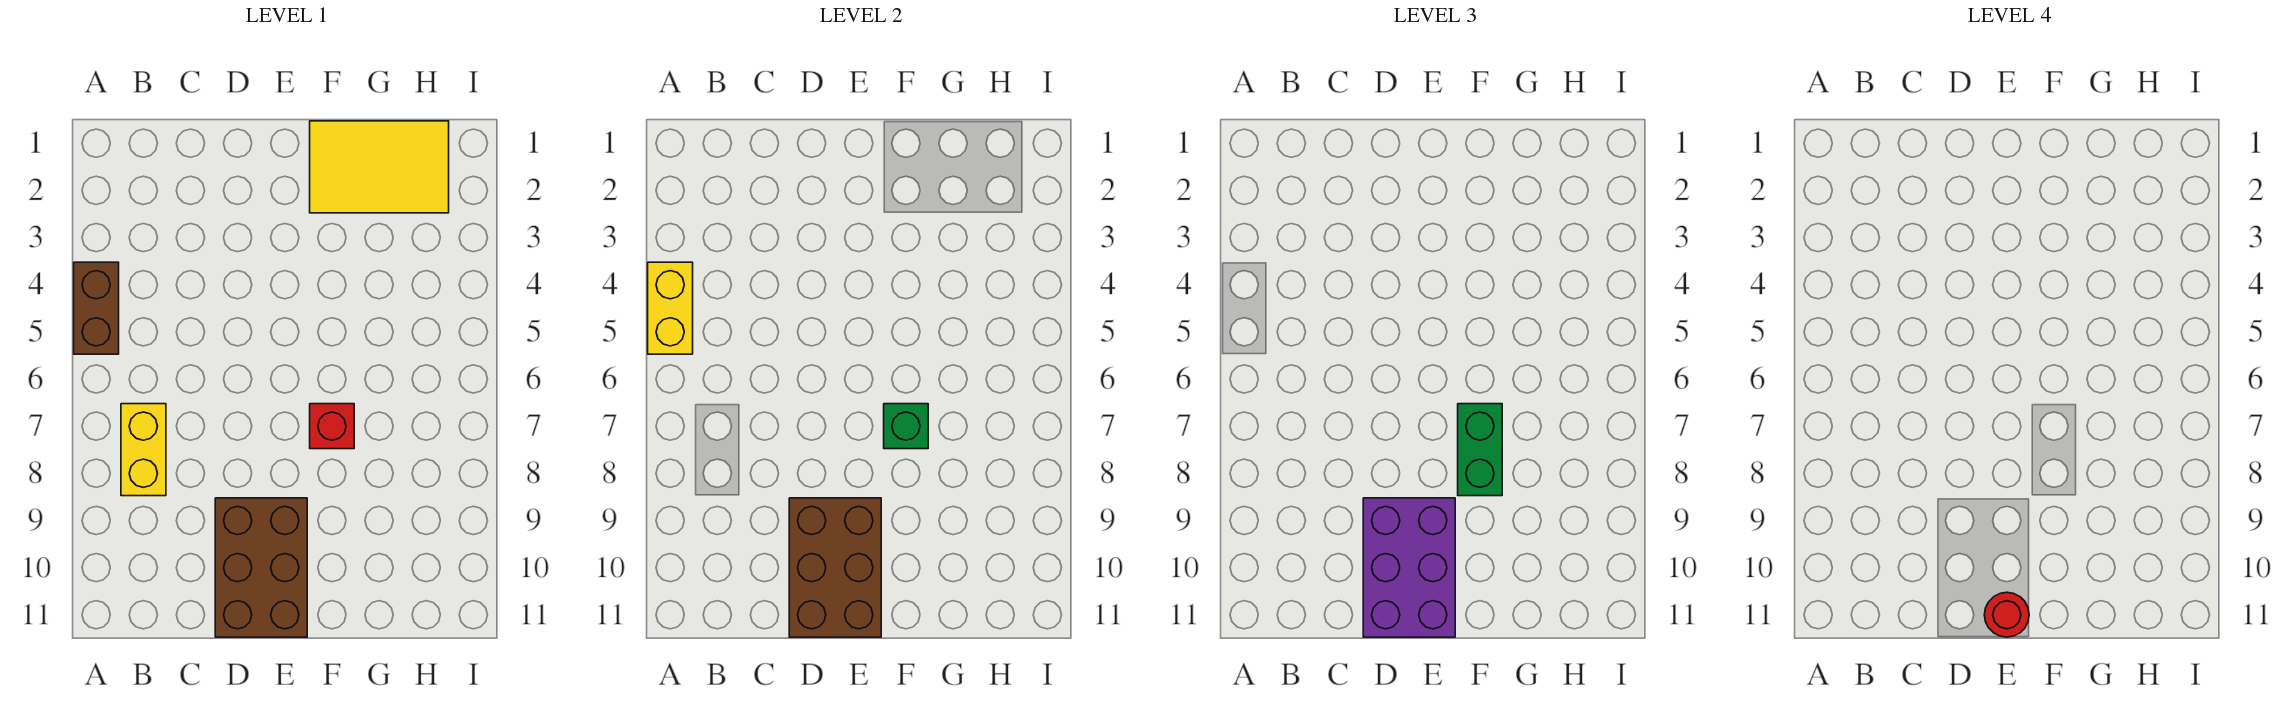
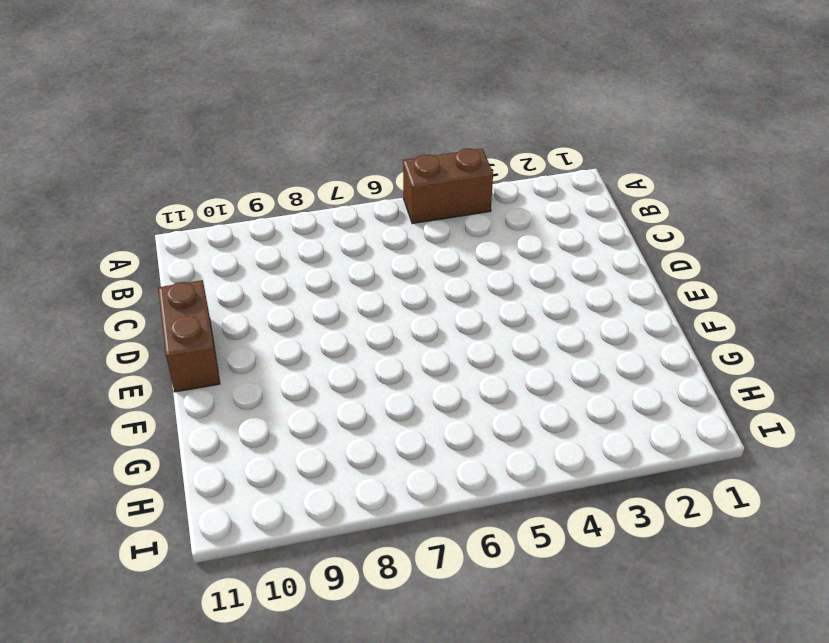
brown 1x2 brick [158,280,220,392] -> brown 2x3 brick [215,498,307,637]
none -> yellow 1x2 brick [121,404,166,496]
none -> yellow 2x3 tile [310,121,449,213]

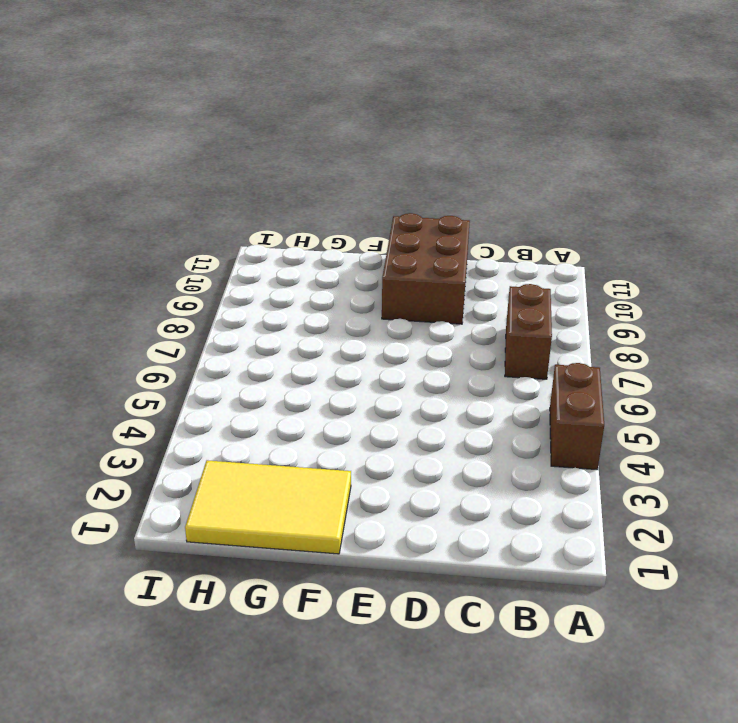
brown 1x2 brick [505,284,552,379] -> yellow 1x2 brick [121,404,166,496]
none -> red 1x1 brick [310,404,354,449]
none -> yellow 1x2 brick [648,262,693,354]

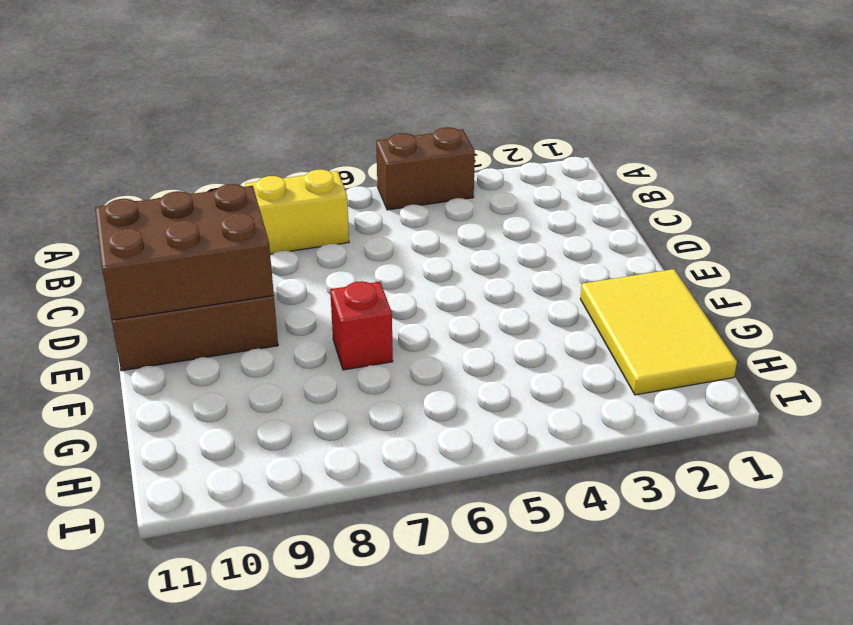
none -> yellow 1x2 brick [648,262,693,354]
none -> green 1x1 brick [884,404,928,449]

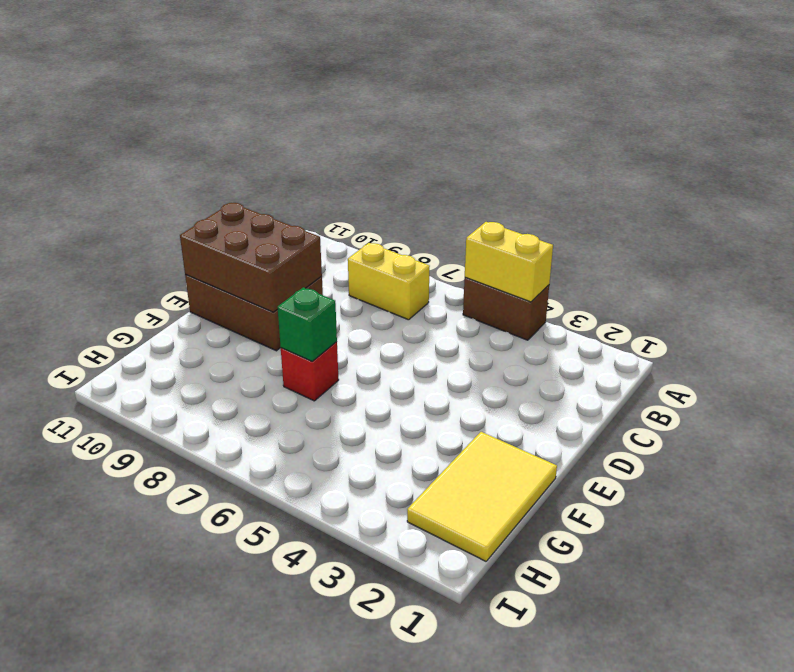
none -> purple 2x3 brick [1363,498,1455,637]
none -> green 1x2 brick [1458,404,1502,496]

